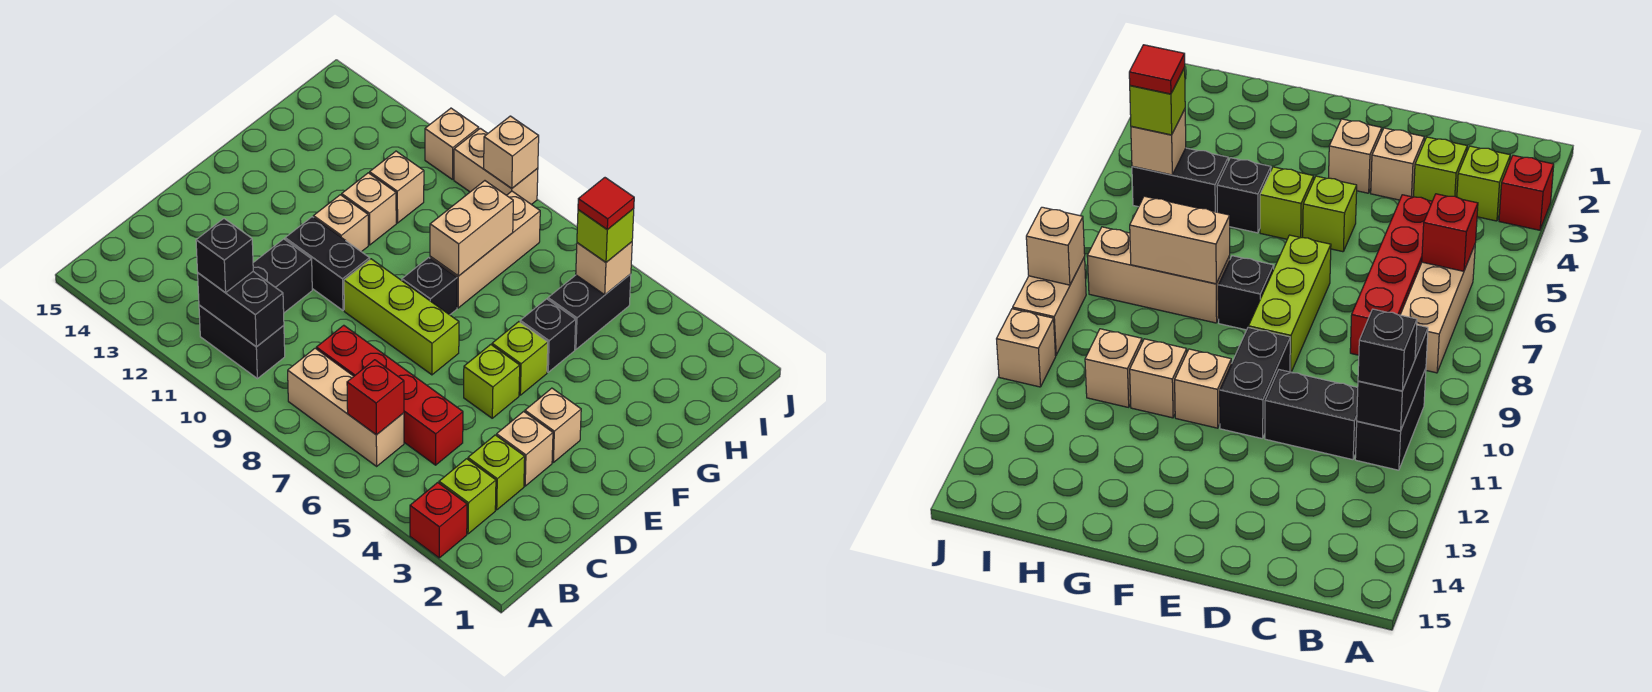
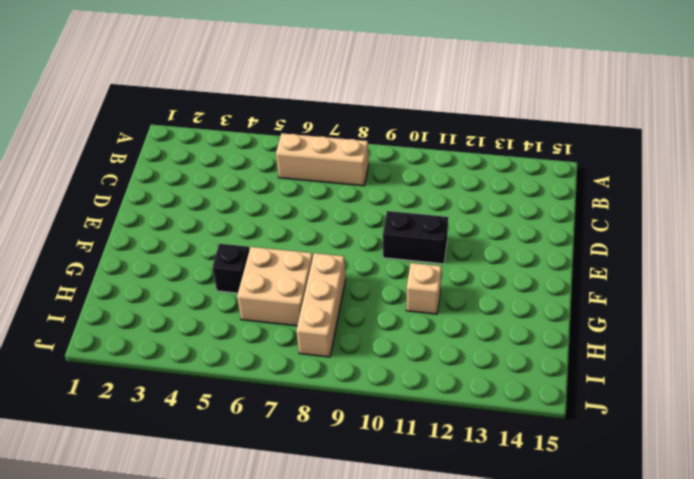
tan 2x2 brick [237,247,313,326] -> none
none -> red 1x1 brick [410,483,467,558]
none -> lime 1x1 brick [439,459,496,534]
none -> black 1x2 brick [199,305,285,379]
none -> lime 1x1 brick [468,435,525,510]

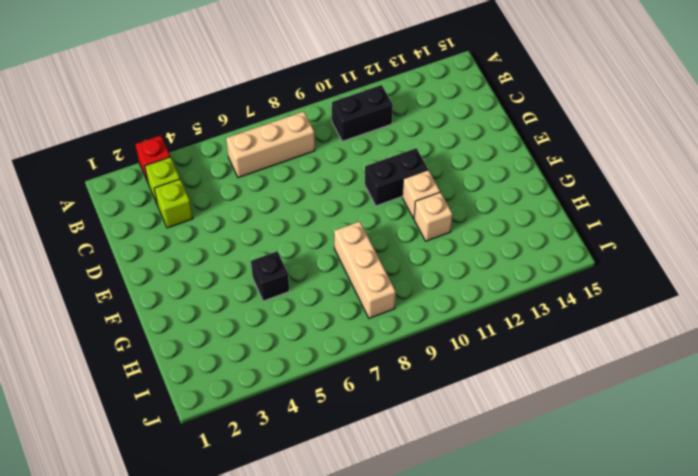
none -> red 1x4 brick [316,325,463,465]
none -> black 1x2 brick [253,239,312,313]
none -> tan 1x1 brick [497,411,553,486]
none -> tan 1x1 brick [525,388,581,462]

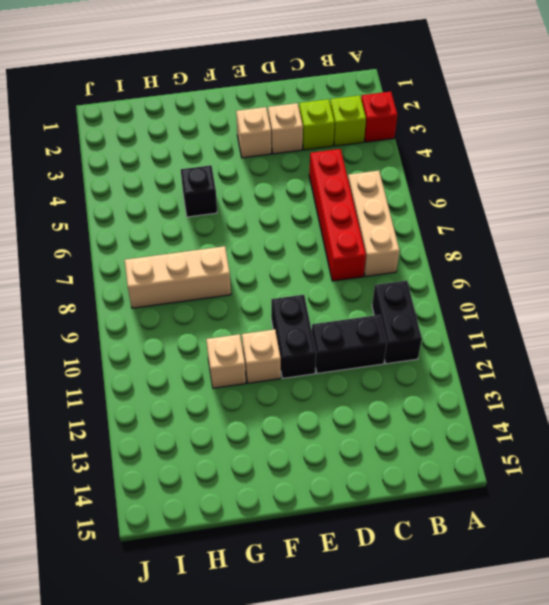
none -> lime 1x1 brick [464,345,520,418]
none -> lime 1x3 brick [344,259,459,375]
none -> lime 1x1 brick [492,322,548,395]
none -> black 1x1 brick [402,258,457,315]

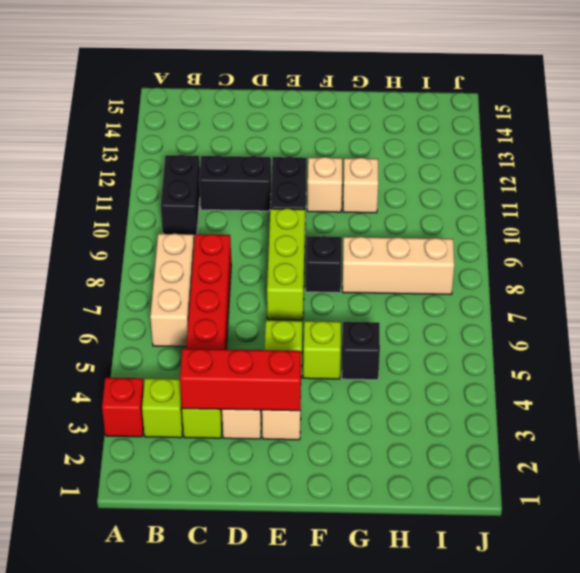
red 1x3 brick [180,349,301,411] -> none
none -> black 1x2 brick [548,274,631,349]
none -> tan 1x1 brick [370,151,424,223]
none -> tan 1x2 brick [454,128,538,205]
none -> tan 1x1 brick [425,108,479,180]

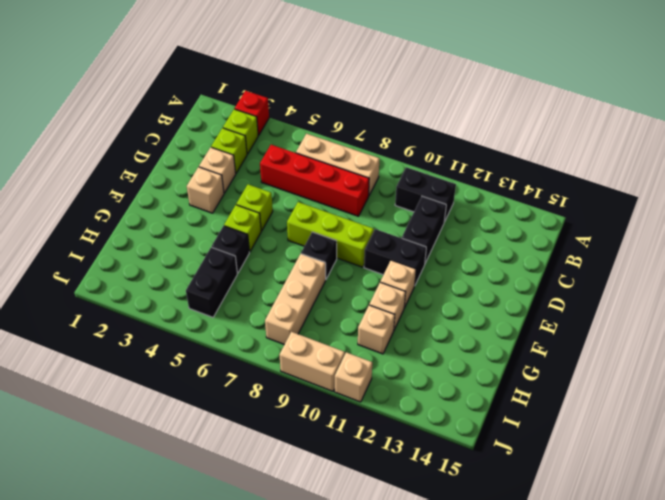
none -> red 1x1 brick [347,360,404,435]
none -> black 1x2 brick [198,272,284,347]
none -> tan 1x2 brick [430,181,513,276]
none -> tan 1x1 brick [576,242,632,295]

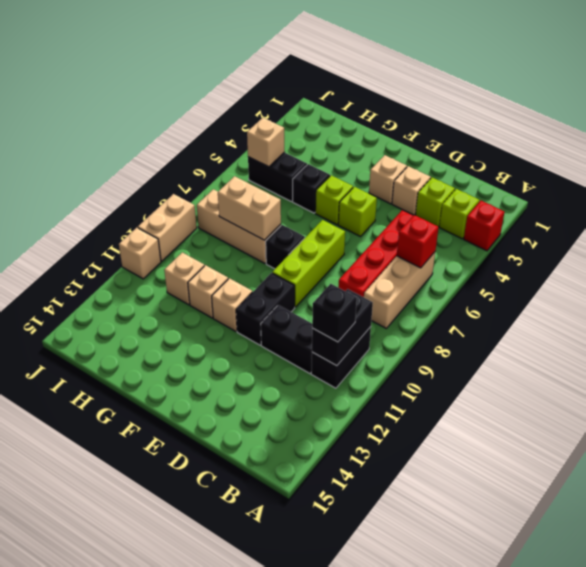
none -> tan 1x1 brick [484,116,539,188]
none -> lime 1x1 brick [577,209,634,262]
none -> red 1x1 tile [578,178,634,230]

